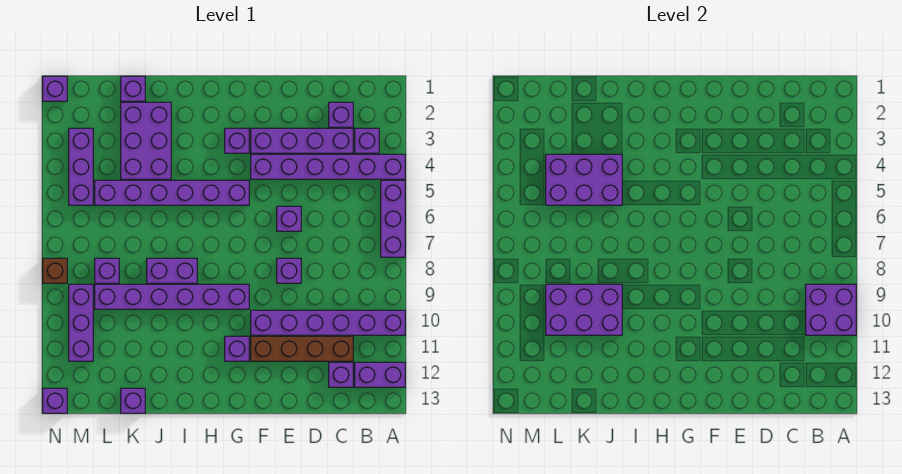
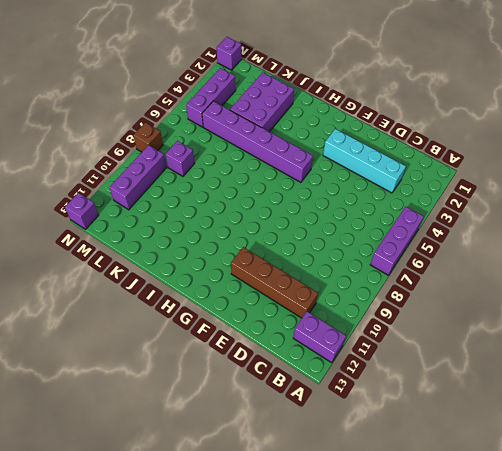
cyan 1x4 brick [323,129,406,193] -> purple 1x4 brick [251,128,353,153]
none -> purple 1x6 brick [251,154,405,179]
none -> purple 1x6 brick [251,310,405,335]
none -> purple 1x1 brick [355,128,379,153]

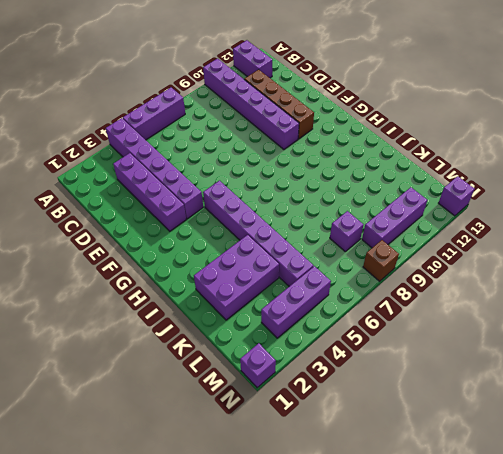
none -> purple 1x1 brick [355,128,379,153]
none -> purple 1x1 brick [329,102,353,127]
none -> purple 1x1 brick [329,362,353,387]

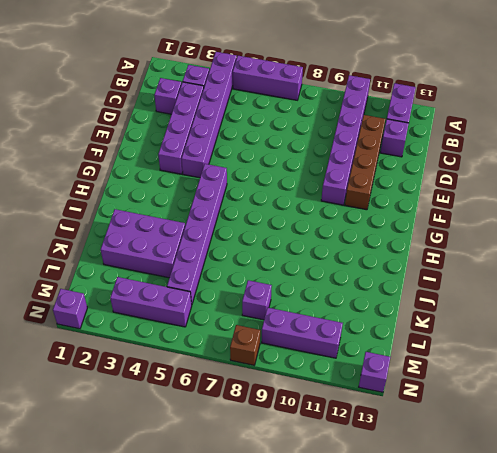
none -> purple 1x1 brick [277,206,301,231]
none -> purple 1x1 brick [277,258,301,283]
none -> purple 1x1 brick [225,128,249,153]

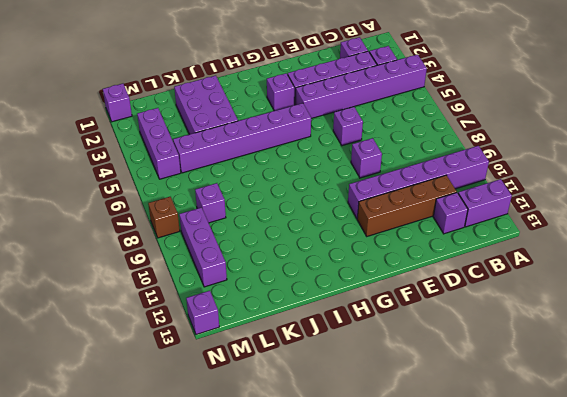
none -> purple 1x3 brick [381,180,405,257]
none -> purple 1x6 brick [95,284,249,309]
none -> purple 1x1 brick [225,336,249,361]

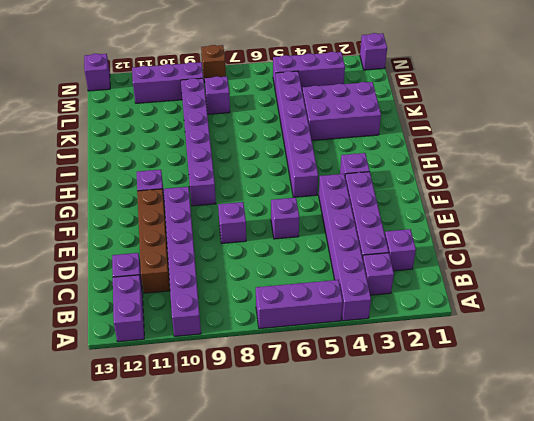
none -> purple 1x2 brick [147,258,197,283]
none -> purple 1x1 brick [121,76,145,101]
none -> purple 1x1 brick [121,388,145,413]

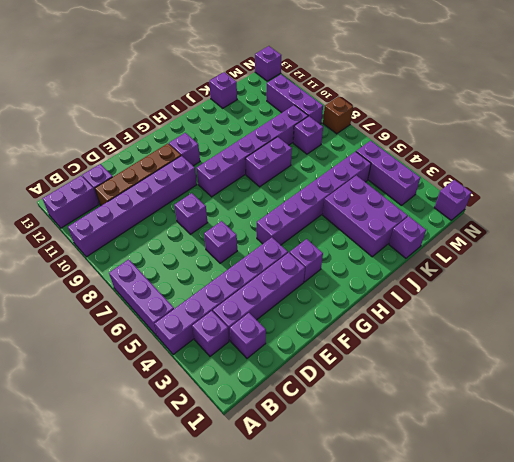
none -> purple 2x2 brick [806,284,856,335]
none -> purple 2x3 brick [546,154,622,205]
none -> purple 2x3 brick [546,284,622,335]

